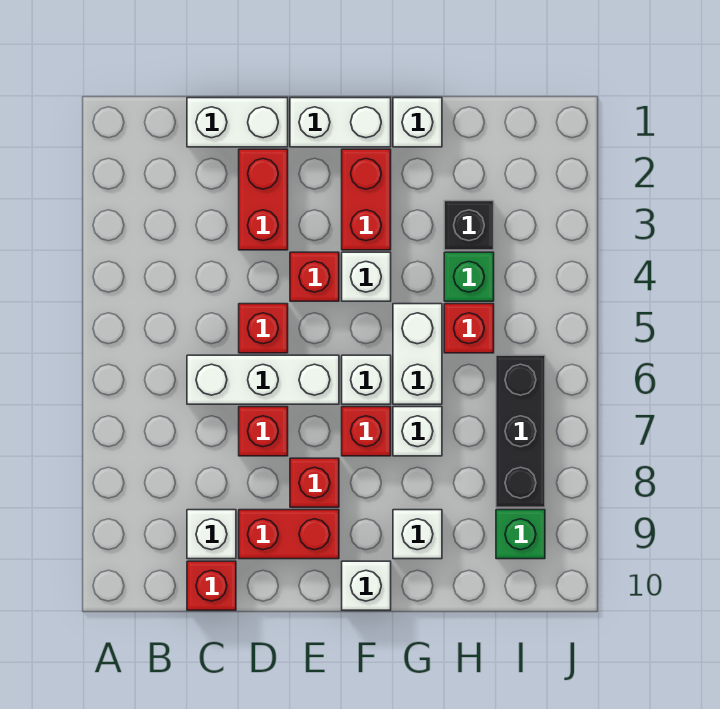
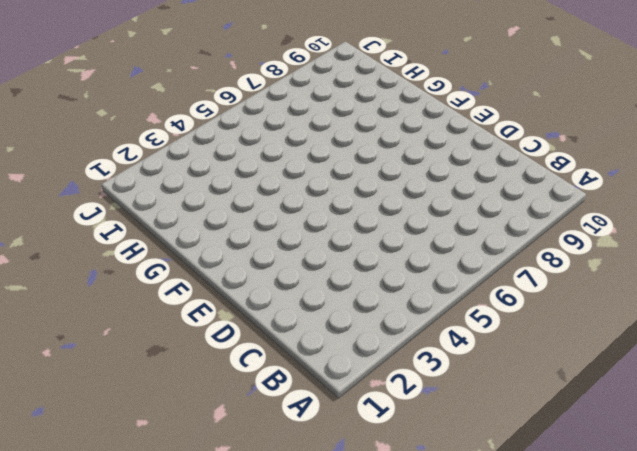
none -> white 1x2 brick [187,98,288,147]
none -> white 1x3 brick [187,355,339,404]
none -> white 1x1 brick [187,510,236,559]

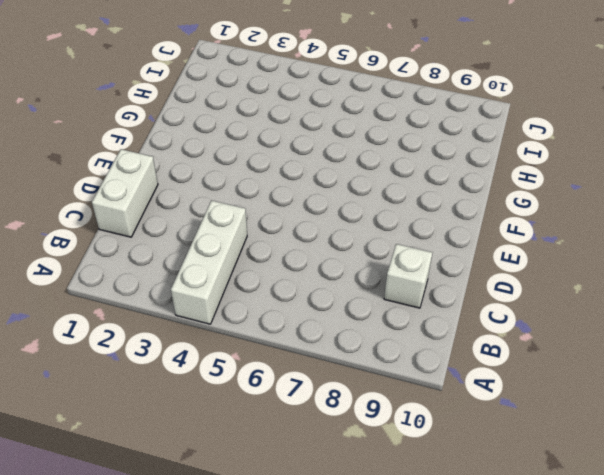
white 1x3 brick [171,200,247,324] -> white 1x3 brick moved to [187,355,339,404]
none -> red 1x1 brick [187,561,236,610]
none -> red 1x2 brick [239,149,288,250]
none -> red 1x1 brick [239,304,288,353]

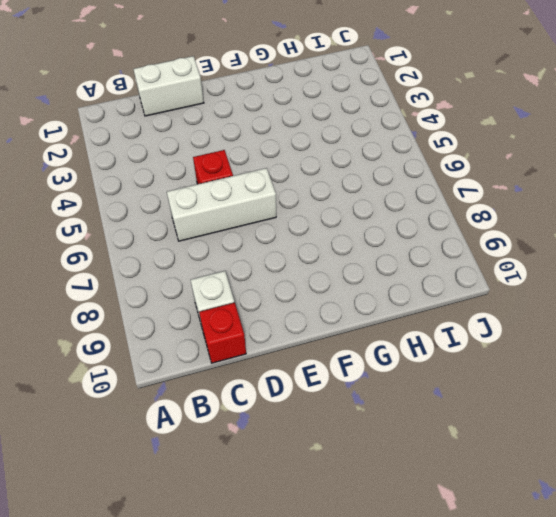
none -> red 1x2 brick [239,149,288,250]
none -> red 1x1 brick [239,407,288,456]
none -> red 1x2 brick [239,510,339,559]

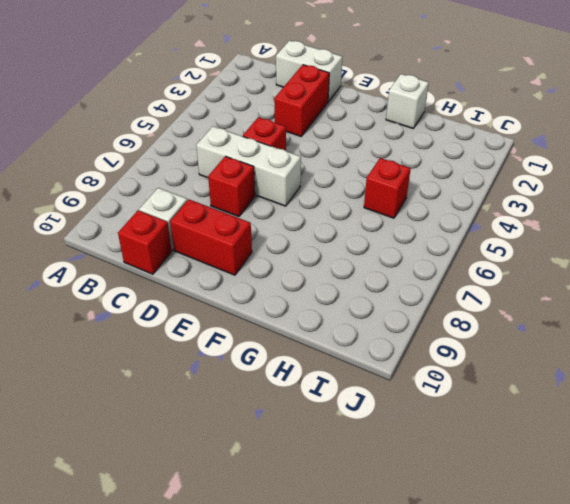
none -> white 1x2 brick [290,98,391,147]
none -> red 1x1 brick [290,252,339,301]
none -> red 1x1 brick [290,458,339,507]

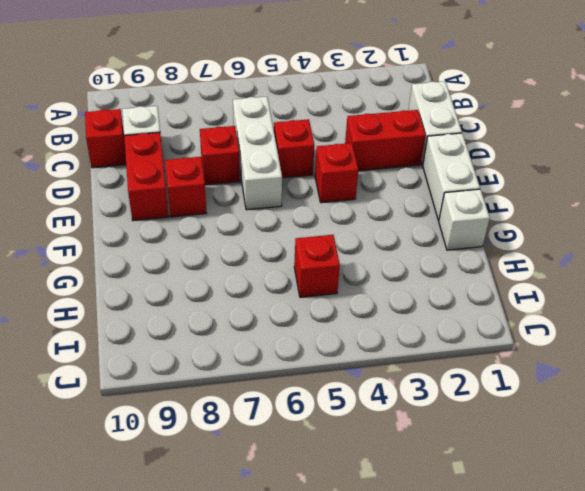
none -> red 1x2 brick [342,149,391,250]
none -> white 1x1 brick [342,252,391,301]
none -> white 1x1 brick [342,355,391,404]

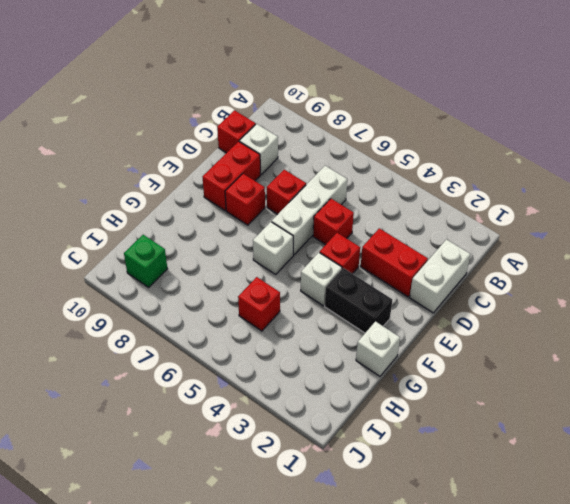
black 1x2 brick [325,268,392,333] -> red 1x2 brick [342,149,391,250]
none -> white 1x2 brick [290,98,391,147]
none -> red 1x1 brick [342,407,391,456]
none -> white 1x1 brick [342,561,391,610]

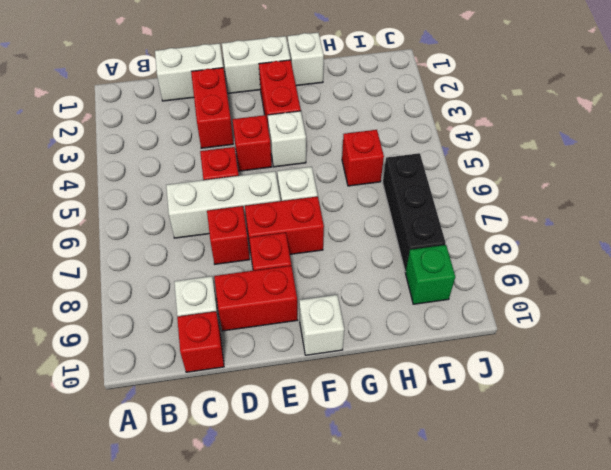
red 1x2 brick [245,196,324,254] -> red 1x1 brick [342,407,391,456]
none -> white 1x2 brick [393,304,442,404]
none -> white 1x1 brick [393,407,442,456]
none -> white 1x1 brick [393,510,442,559]

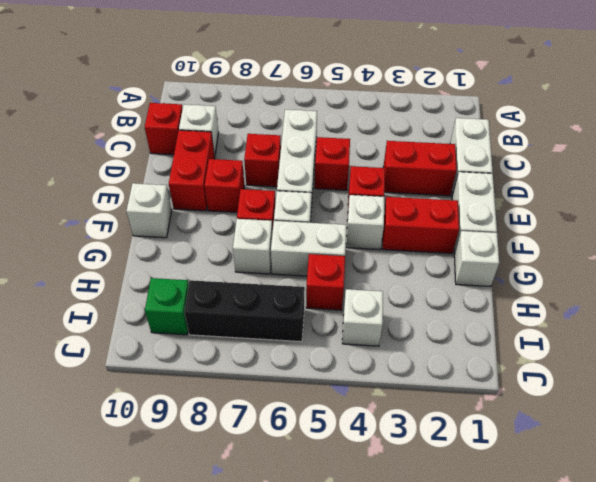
white 1x1 brick [342,289,383,346] -> white 1x1 brick moved to [393,510,442,559]
none -> black 1x1 brick [444,201,494,250]
none -> green 1x1 brick [444,252,494,301]

